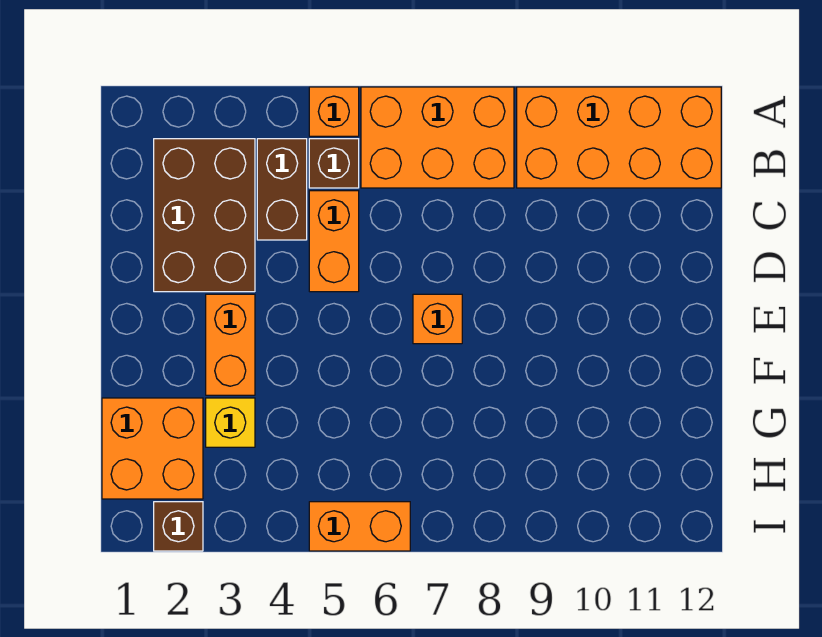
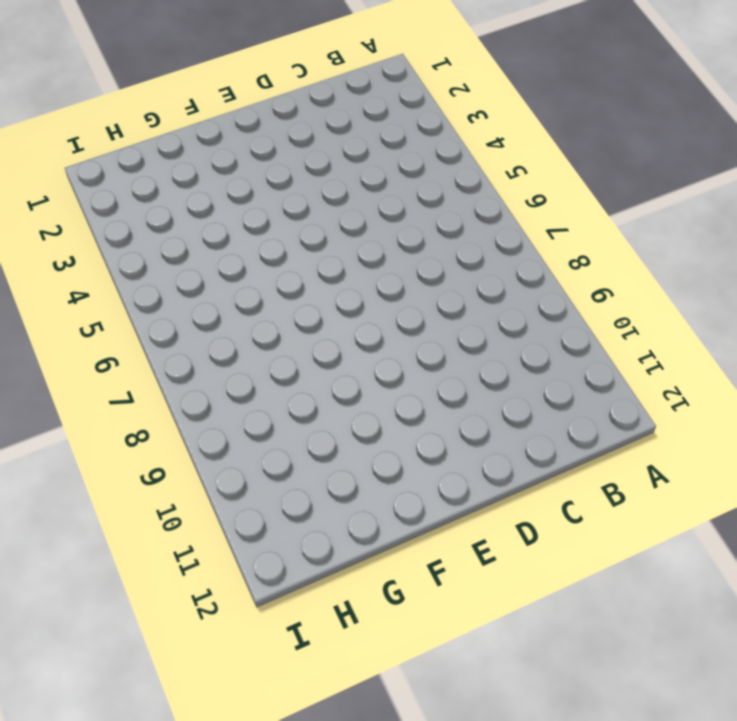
none -> orange 1x1 brick [309,87,359,136]
none -> orange 2x3 brick [361,87,514,188]
none -> orange 2x4 brick [517,87,721,188]

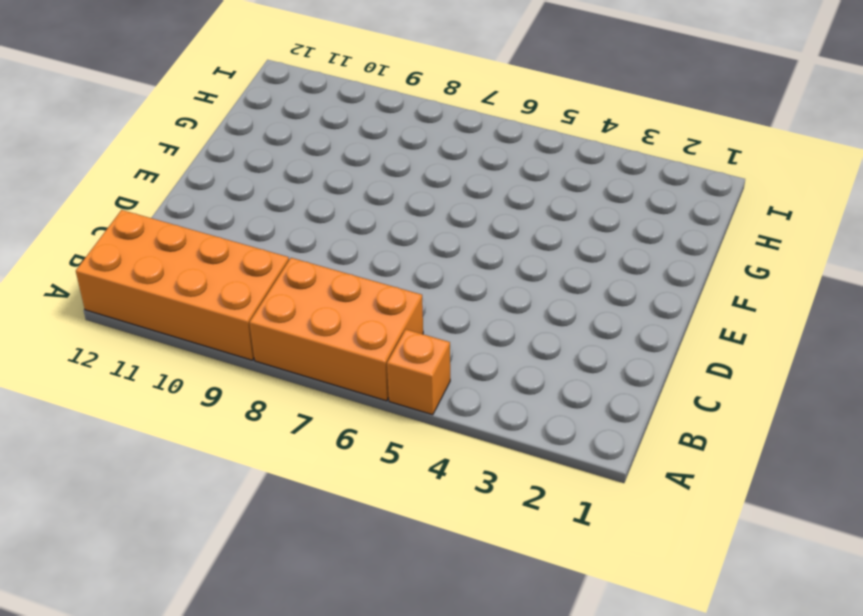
none -> brown 2x3 brick [154,139,255,292]
none -> brown 1x2 brick [257,139,307,240]
none -> brown 1x1 brick [309,139,359,188]

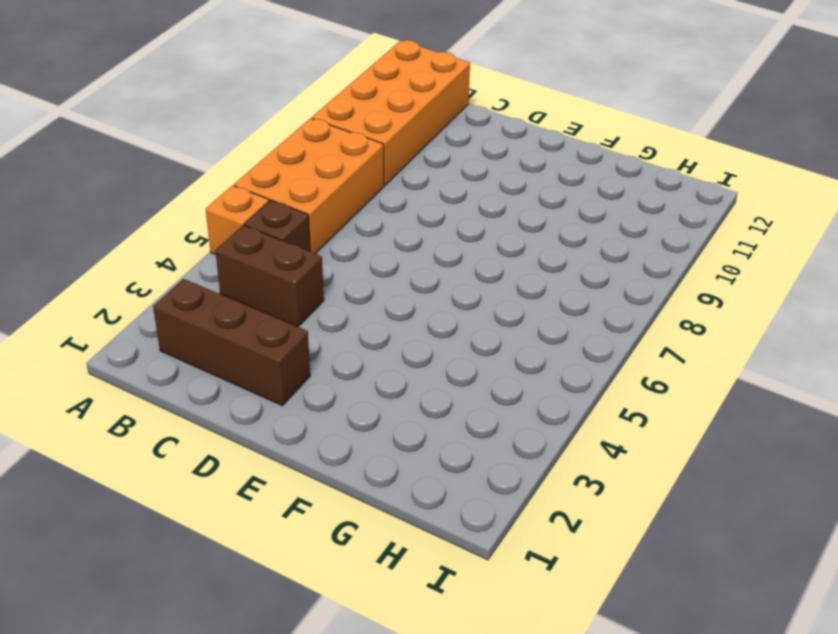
brown 1x3 brick [153,279,310,406] -> brown 2x3 brick [154,139,255,292]
none -> orange 1x2 brick [309,191,359,292]
none -> orange 1x2 brick [206,294,255,395]
none -> orange 1x1 brick [413,294,462,344]

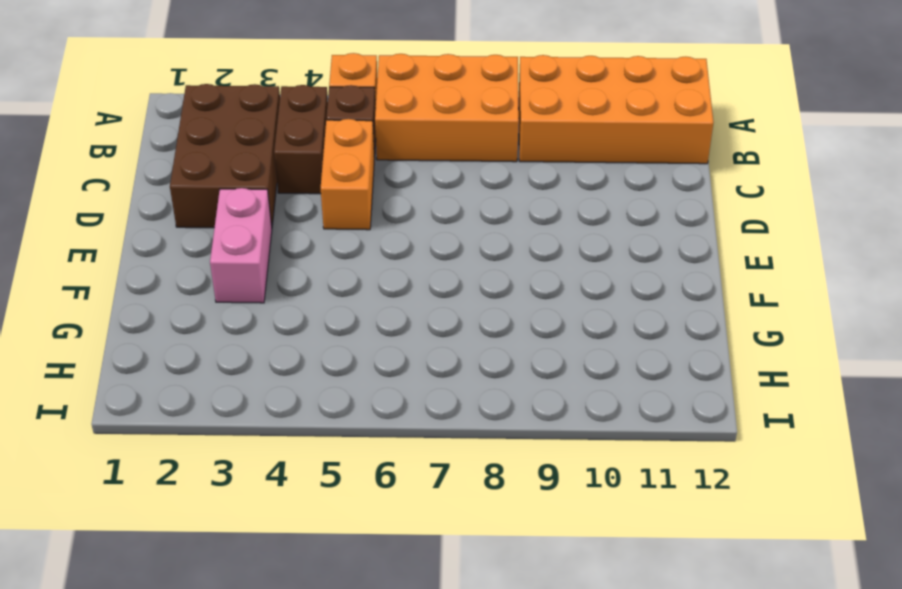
pink 1x2 brick [210,188,272,303] -> orange 1x2 brick [206,294,255,395]
none -> orange 1x1 brick [413,294,462,344]
none -> orange 2x2 brick [102,398,203,499]
none -> yellow 1x1 brick [206,398,255,447]

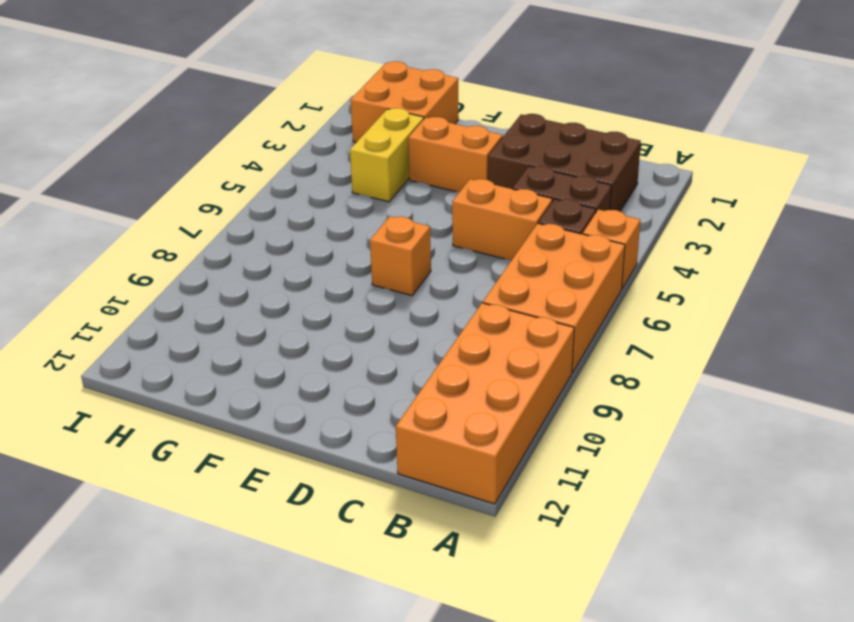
yellow 1x2 brick [350,108,424,202] -> yellow 1x1 brick [206,398,255,447]
none -> brown 1x1 brick [154,502,203,551]
none -> orange 1x2 brick [309,502,410,551]

